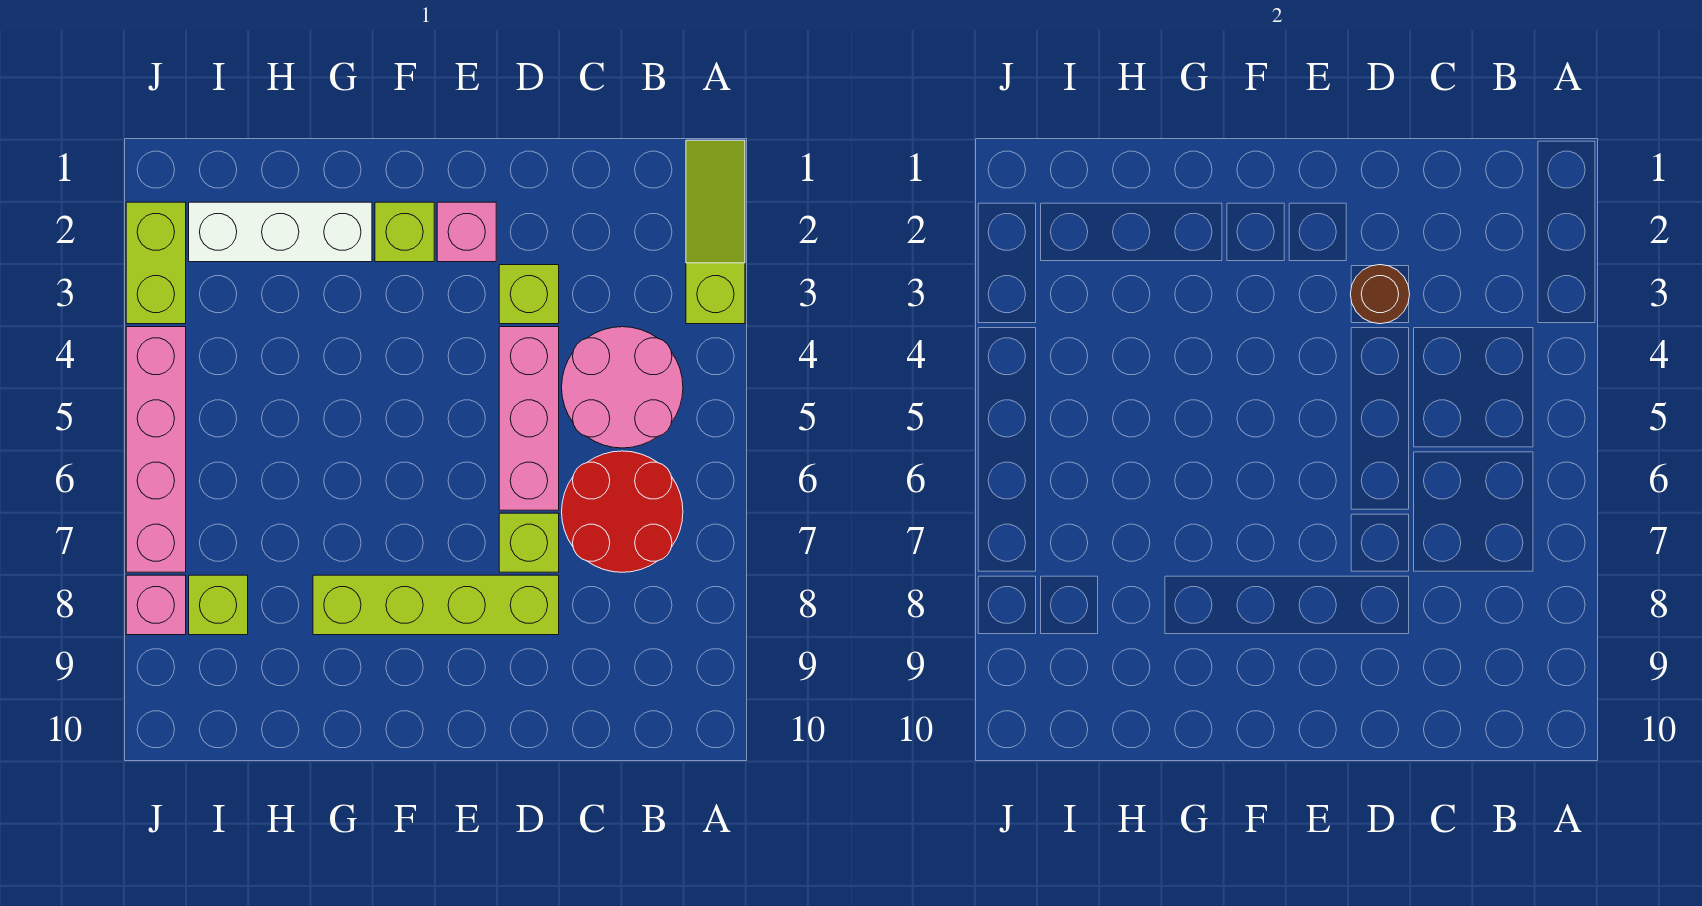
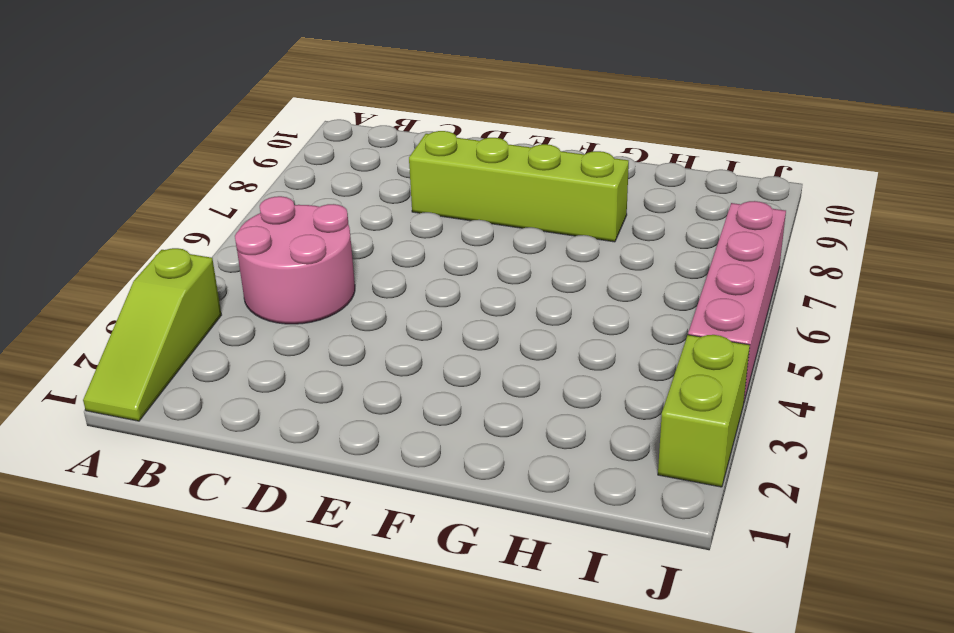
none -> red 2x2 round brick [562,451,683,572]
none -> lime 1x1 brick [499,265,559,324]
none -> pink 1x3 brick [499,327,559,510]

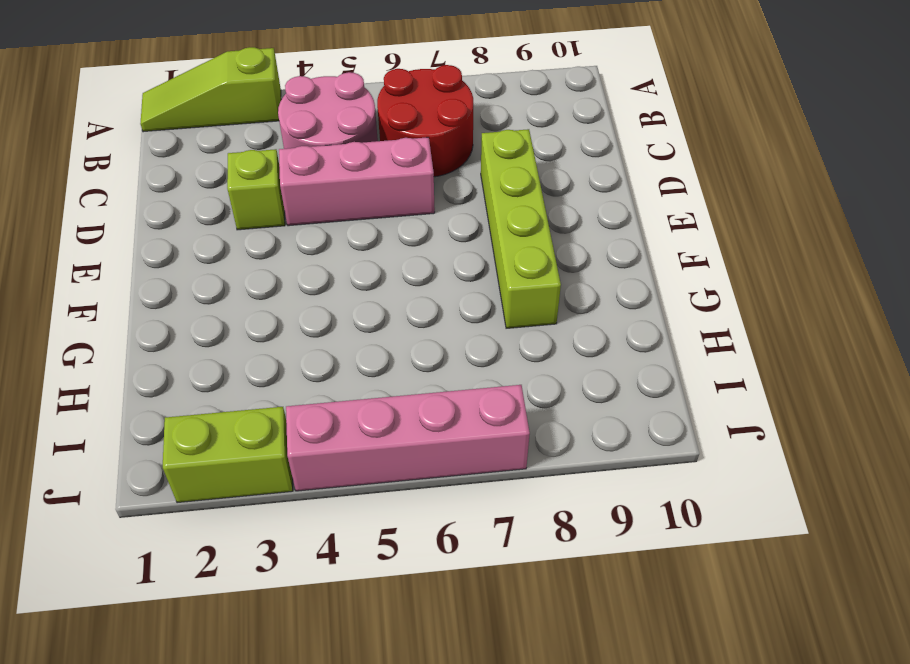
none -> lime 1x1 brick [499,513,559,572]
none -> pink 1x1 brick [437,202,496,262]
none -> lime 1x1 brick [375,202,434,262]

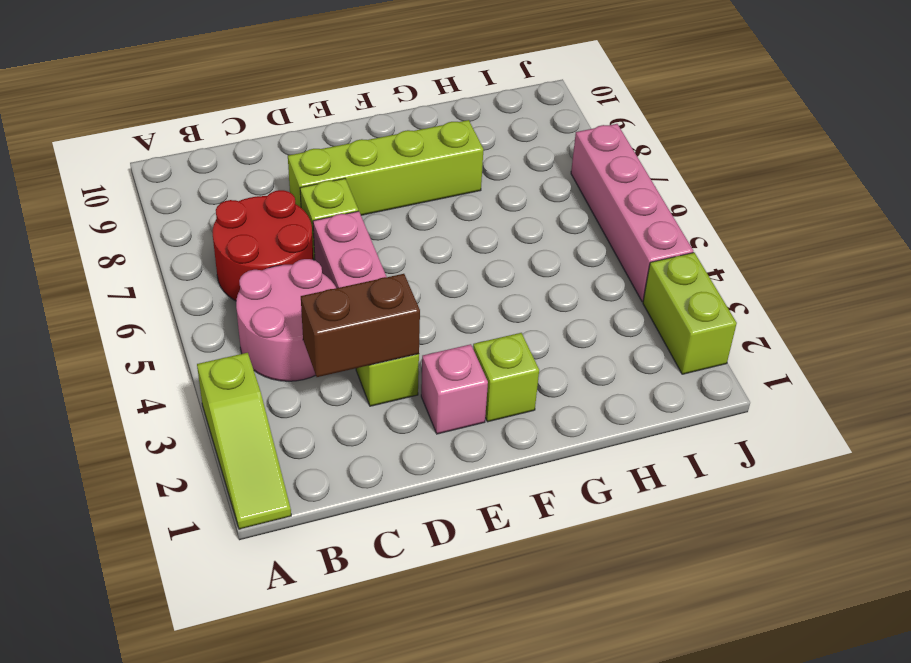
brown 1x2 brick [301,274,420,377] -> brown 1x1 round brick [1350,265,1410,324]
none -> white 1x3 brick [189,202,372,262]
none -> lime 1x1 brick [189,575,248,635]
none -> pink 1x1 brick [126,575,186,635]

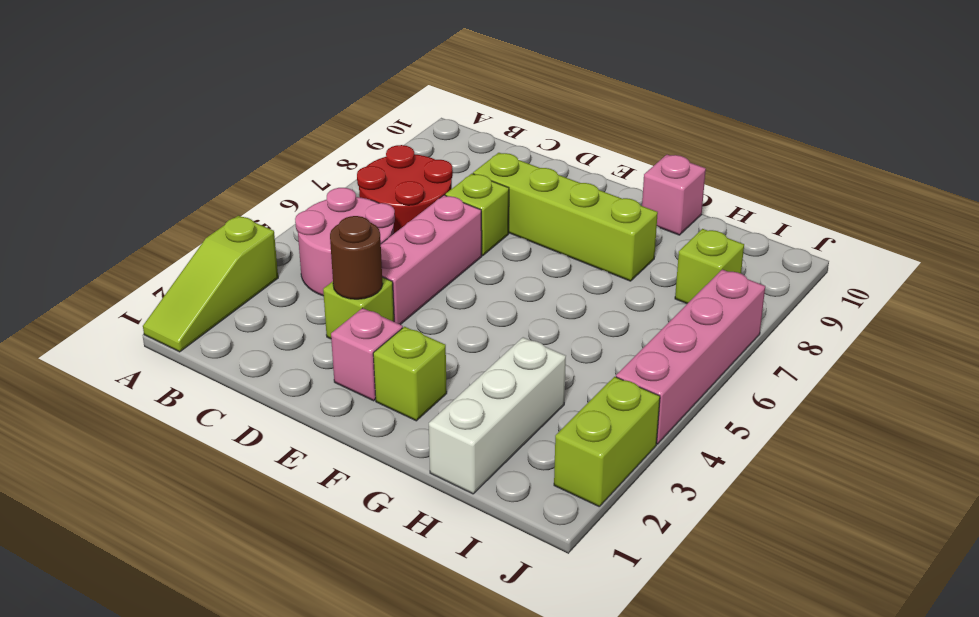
pink 1x1 brick [642,155,706,235] -> pink 1x1 brick moved to [126,575,186,635]
white 1x3 brick [429,337,566,494] -> white 1x3 brick turned to [189,202,372,262]

